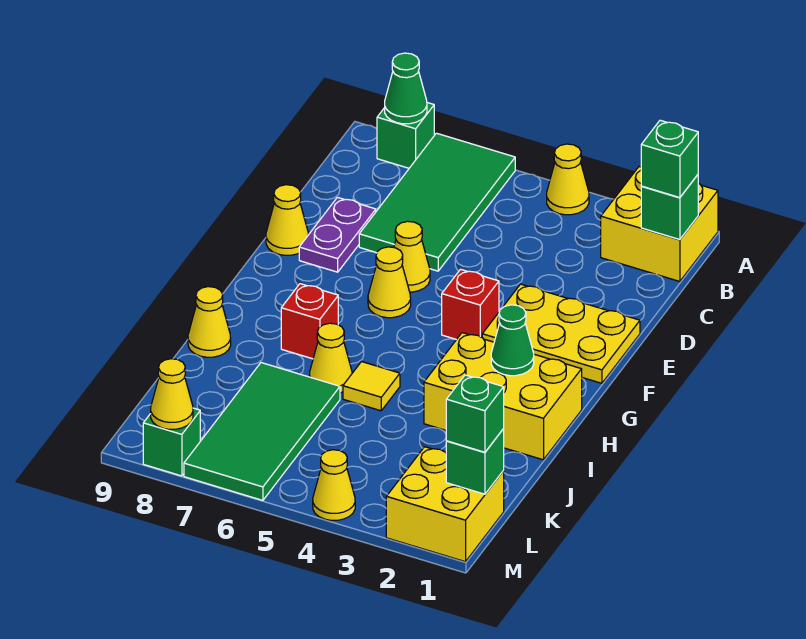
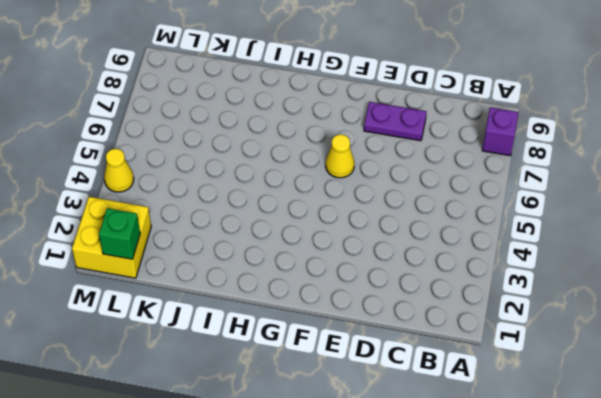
purple 1x1 brick [482,107,518,156] -> green 1x1 brick [377,103,434,168]
none -> yellow 2x2 brick [601,167,718,281]
none -> yellow 1x1 cone [547,144,589,215]
none -> green 2x4 tile [359,133,515,271]

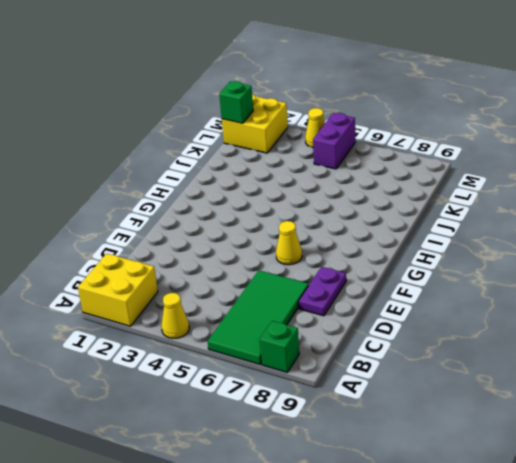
purple 1x2 brick [313,113,356,169] -> none
none -> yellow 2x3 plate [482,284,640,383]
none -> yellow 1x1 cone [394,221,430,292]
none -> yellow 1x1 cone [266,185,308,255]

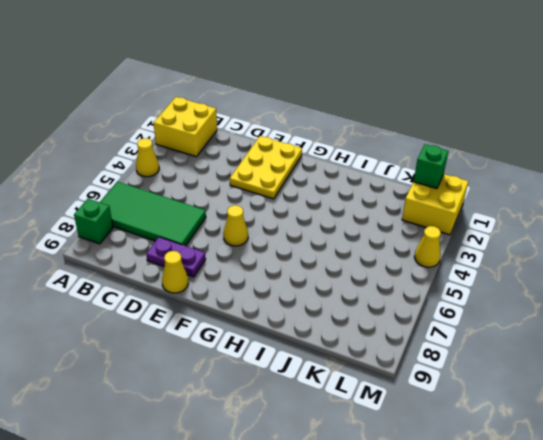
none -> yellow 1x1 cone [394,221,430,292]
none -> red 1x1 brick [442,269,499,339]
none -> yellow 2x3 brick [424,333,582,460]

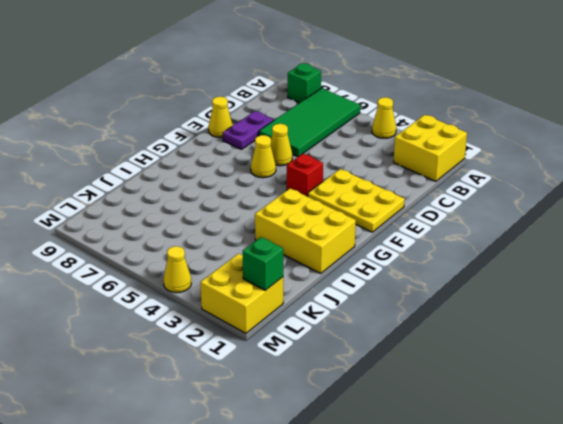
none -> red 1x1 brick [281,284,338,359]
none -> yellow 1x1 tile [343,362,400,411]
none -> yellow 1x1 cone [310,323,352,393]

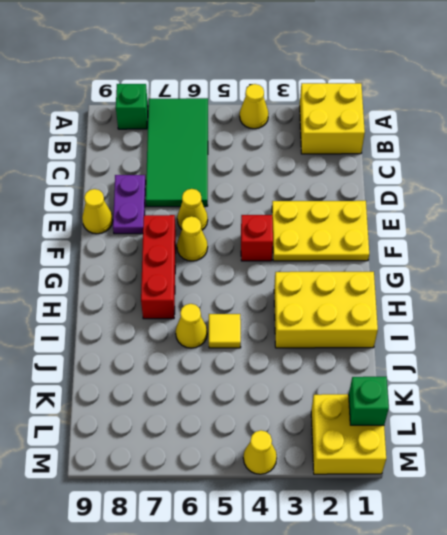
red 1x3 brick [141,215,176,319] -> red 1x1 brick [281,284,338,359]
none -> yellow 1x1 cone [188,287,231,357]
none -> green 2x4 tile [184,363,340,500]
none -> green 1x1 brick [143,408,200,476]

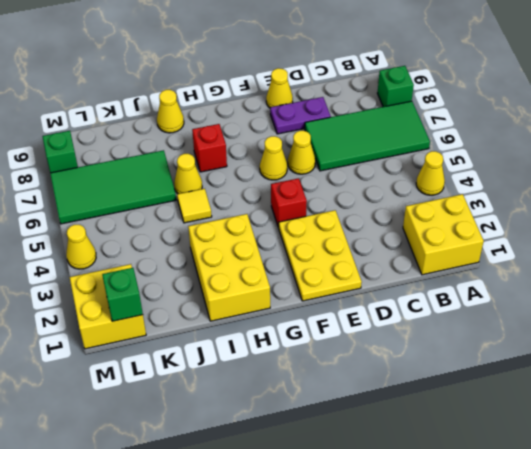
none -> green 1x1 cone [385,53,427,124]
none -> green 1x1 brick [641,175,698,240]
none -> green 1x1 cone [491,305,534,376]

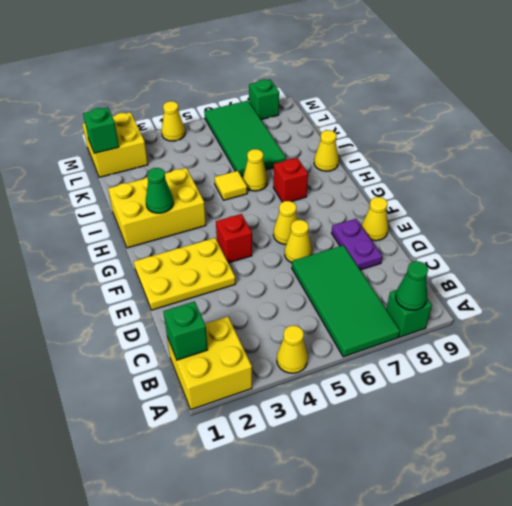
none -> yellow 1x1 cone [151,359,193,429]
none -> green 1x1 brick [641,120,698,198]
none -> green 1x1 brick [446,375,504,452]

